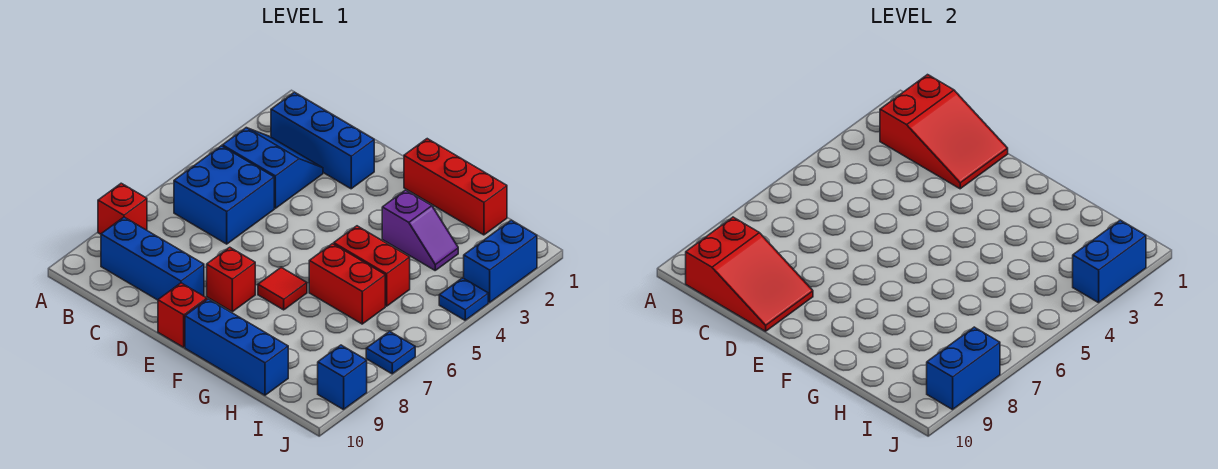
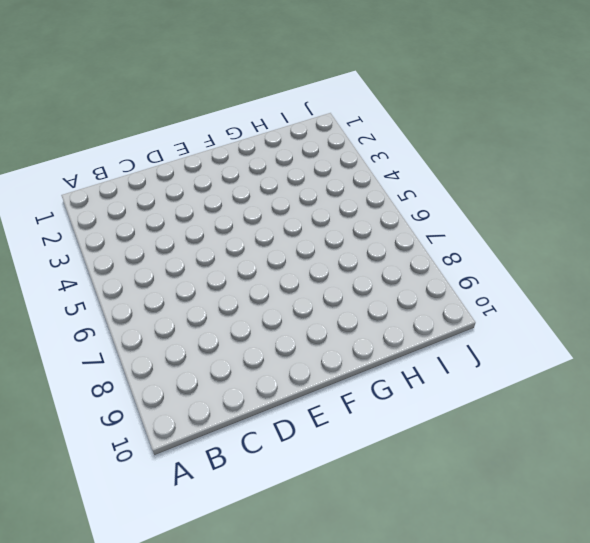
none -> red 1x1 brick [98,183,147,234]
none -> blue 1x3 brick [271,92,374,189]
none -> blue 2x2 slope [222,128,323,208]

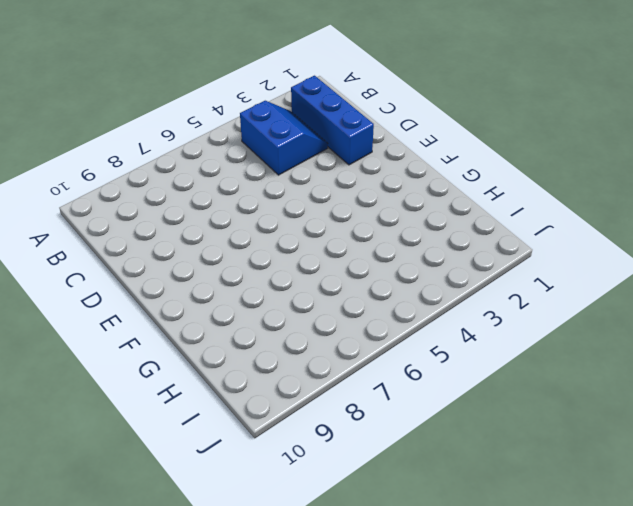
none -> red 1x1 brick [98,183,147,234]
none -> blue 2x2 brick [174,146,274,244]
none -> blue 1x3 brick [101,217,204,300]

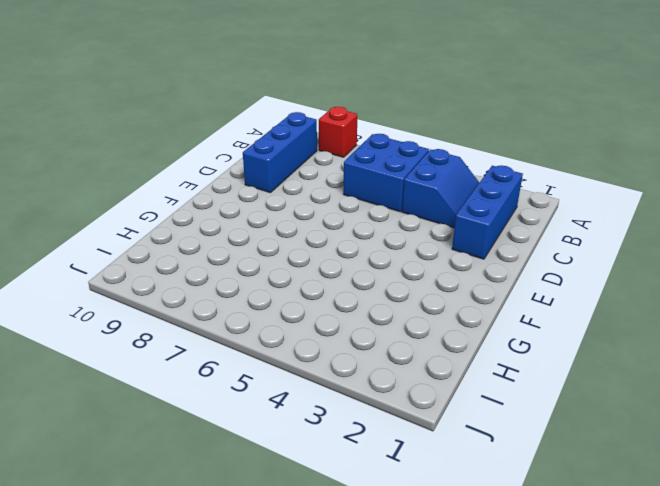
none -> red 1x1 brick [207,247,255,312]
none -> red 1x1 brick [158,283,207,347]
none -> red 1x3 brick [404,139,507,235]

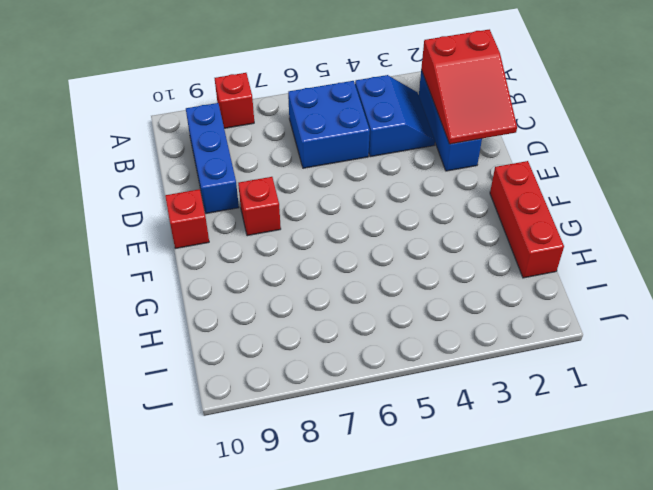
none -> red 1x1 tile [258,267,307,310]
none -> blue 1x3 brick [185,299,288,395]
none -> purple 1x2 slope [382,190,458,270]

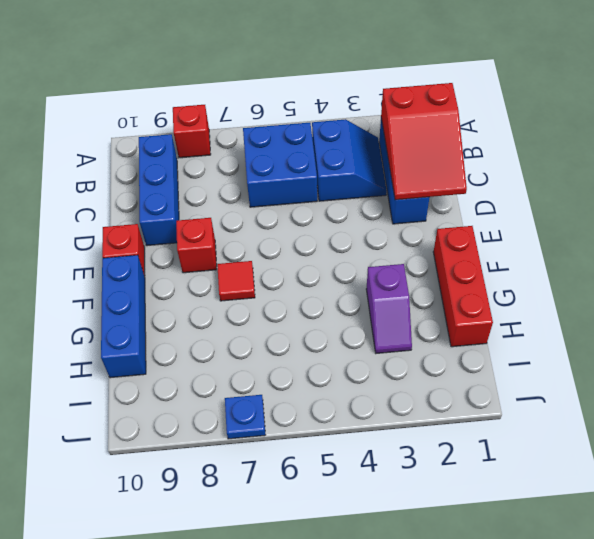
none -> red 1x2 brick [334,226,410,306]
none -> red 1x2 brick [309,244,385,324]
none -> blue 1x2 brick [464,220,537,303]

